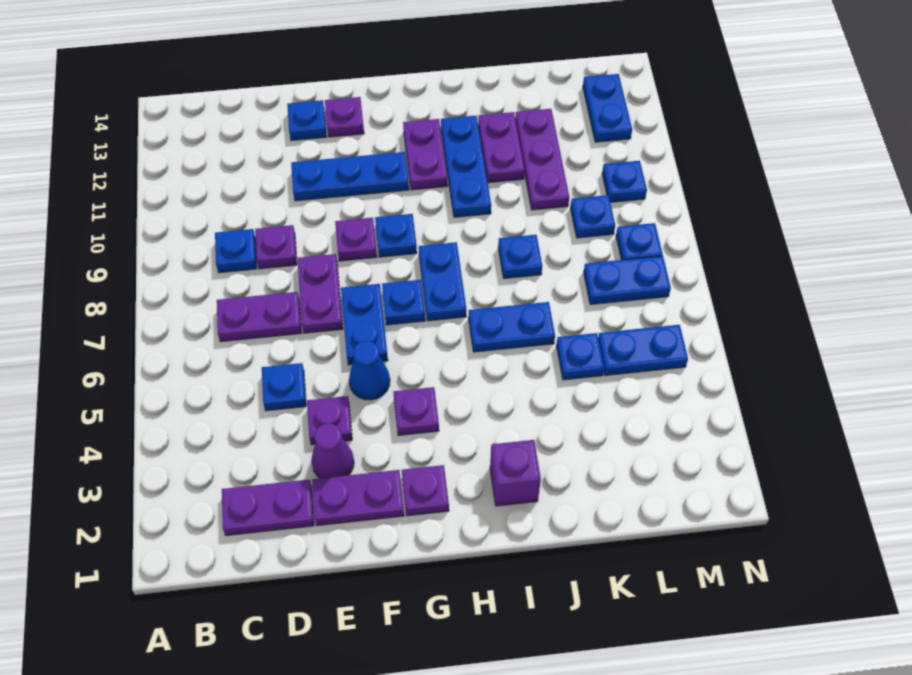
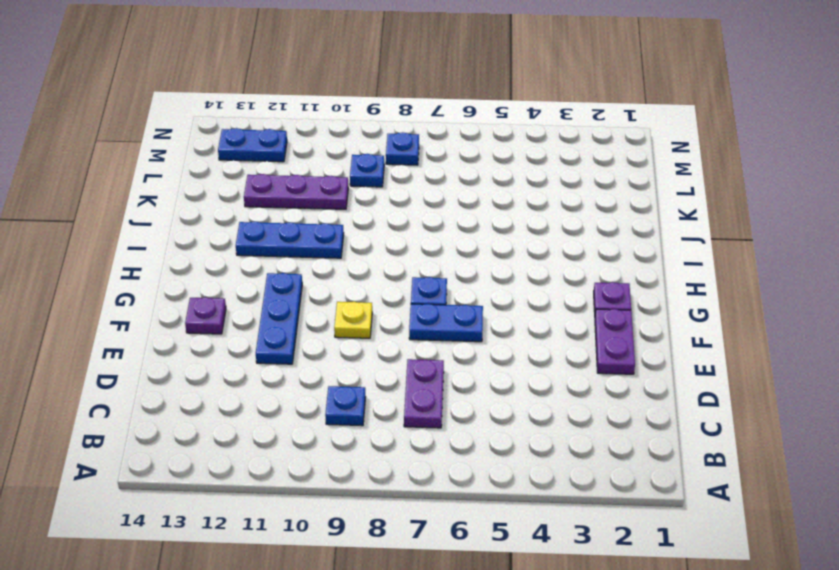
yellow 1x1 plate [334,302,372,338] -> purple 1x1 plate [335,218,377,261]
none -> purple 1x2 plate [222,480,314,536]
none -> blue 1x1 plate [262,363,306,411]
none -> purple 1x1 plate [255,225,297,269]
none -> purple 1x1 cone [312,423,354,478]

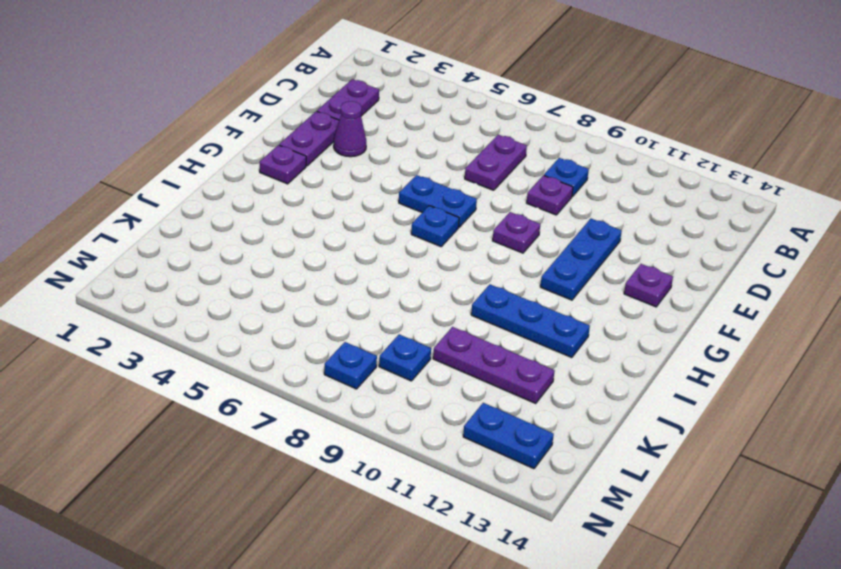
none -> blue 1x1 plate [262,363,306,411]
none -> purple 1x1 plate [307,396,352,445]
none -> purple 1x2 plate [297,254,343,333]
none -> blue 1x1 plate [287,100,327,141]

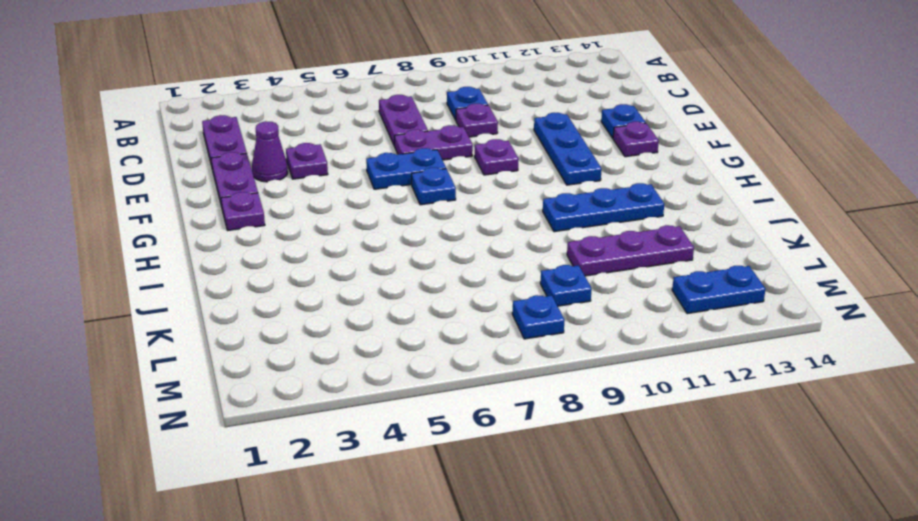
none -> blue 1x1 plate [262,363,306,411]
none -> blue 1x1 cone [349,341,390,400]
none -> purple 1x1 plate [393,387,439,435]
none -> blue 1x1 plate [375,214,417,257]

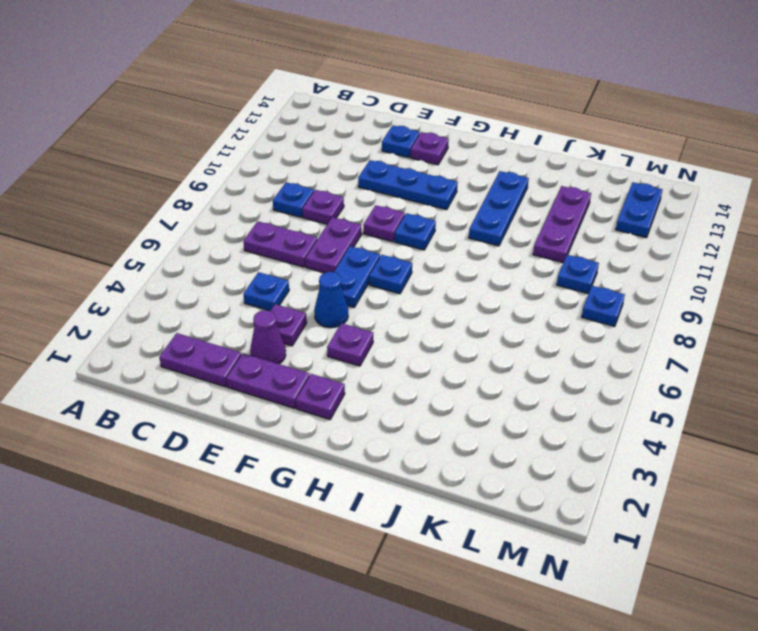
none -> blue 1x2 plate [419,242,466,321]
none -> purple 1x2 plate [403,119,448,190]
none -> purple 1x1 brick [490,440,541,506]
none -> blue 1x2 plate [468,302,555,352]

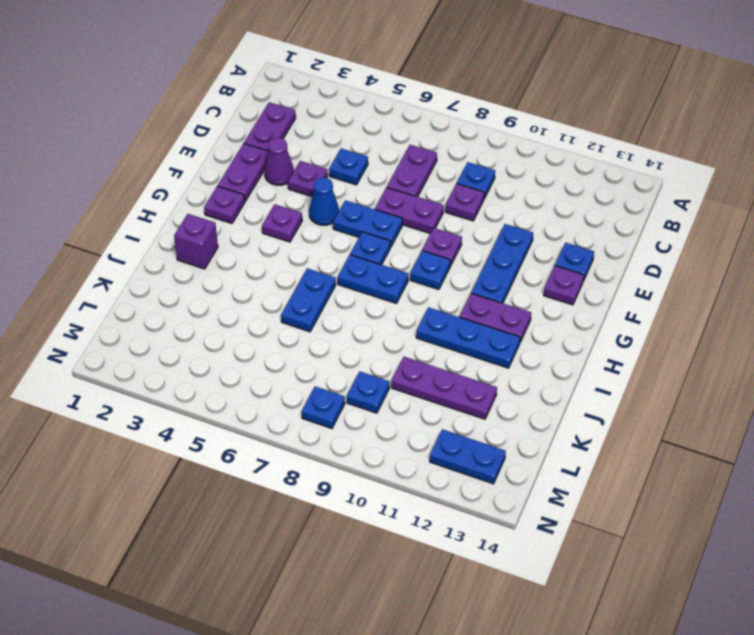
none -> blue 1x1 plate [498,235,542,279]
none -> purple 1x2 plate [478,112,525,183]
none -> blue 1x1 plate [556,333,604,380]
none -> blue 1x2 plate [598,325,688,375]

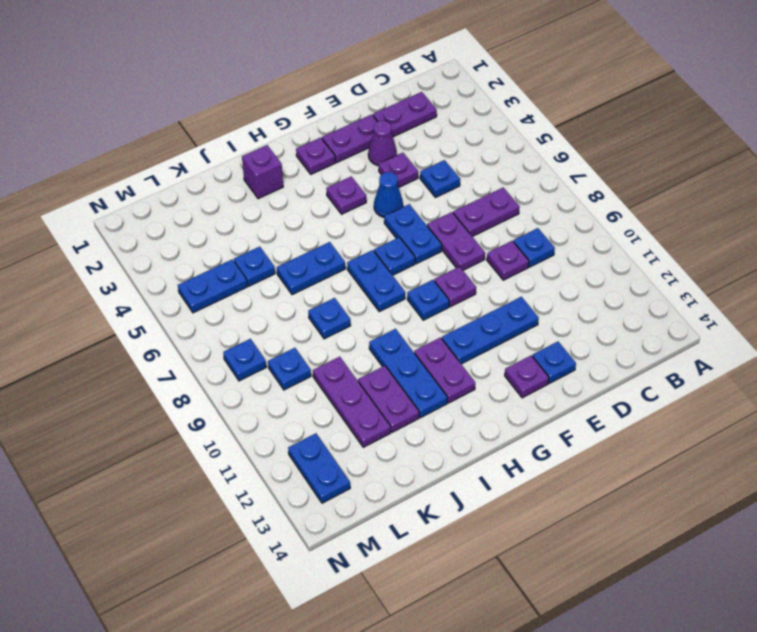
none -> blue 1x2 plate [584,256,671,305]
none -> blue 1x1 plate [602,161,647,202]

